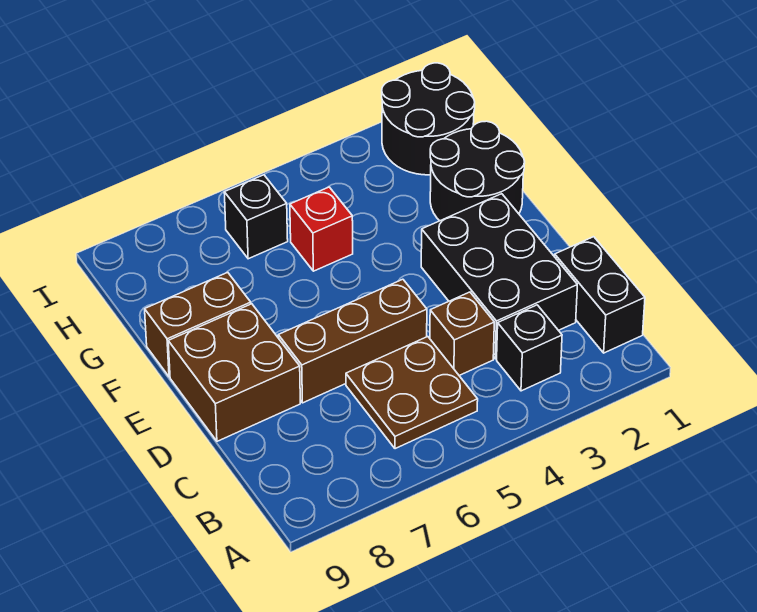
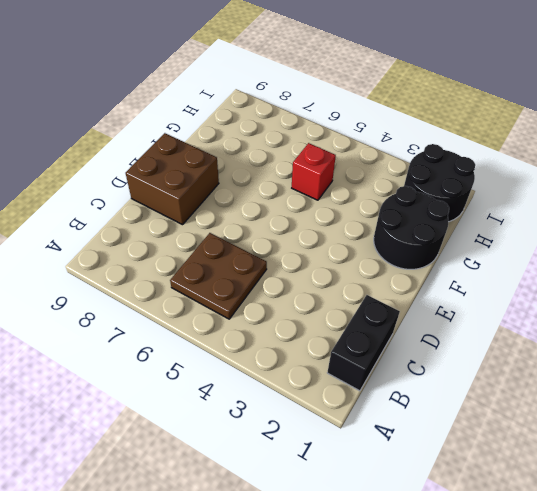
none -> black 1x1 brick [497,305,562,391]
none -> black 2x3 brick [421,194,577,359]
none -> brown 1x1 brick [430,292,494,375]

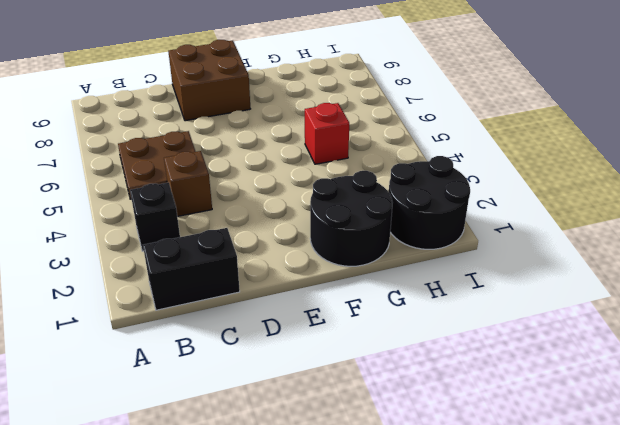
none -> black 2x3 brick [421,194,577,359]
none -> brown 1x3 brick [278,279,427,403]
none -> brown 1x2 brick [145,272,251,377]

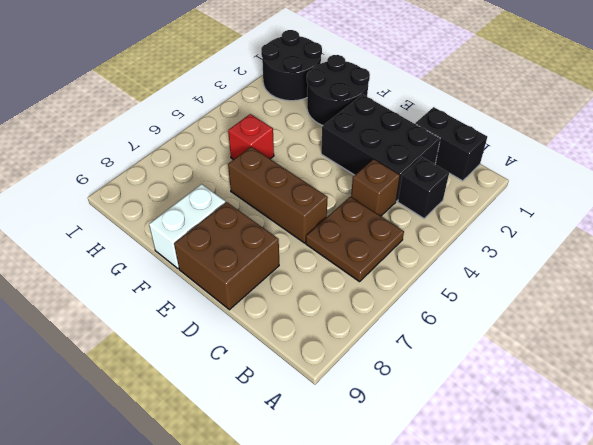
brown 1x3 brick [228,147,328,243] -> brown 1x3 brick turned to [278,279,427,403]
white 1x2 brick [149,184,226,269] -> brown 1x2 brick [145,272,251,377]
none -> black 1x1 brick [224,175,288,259]

